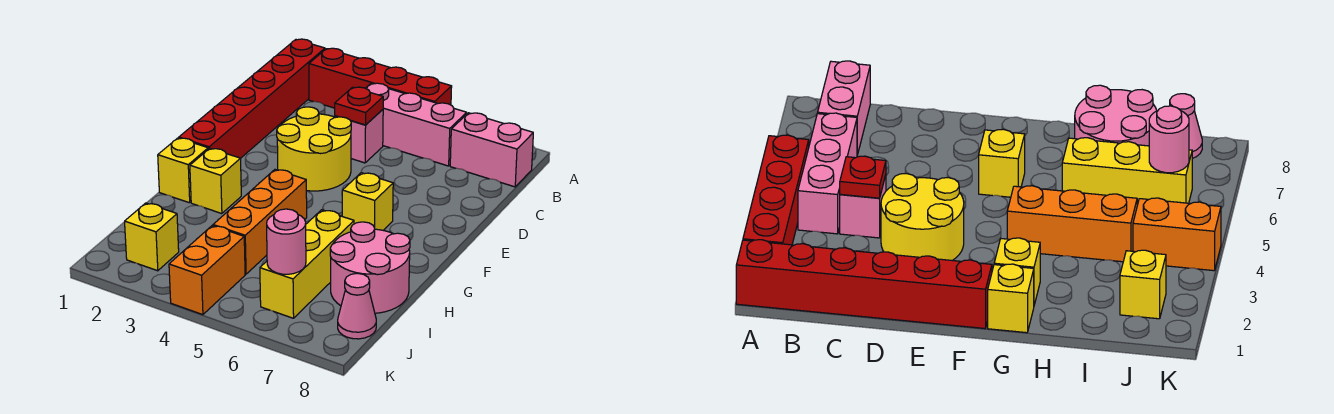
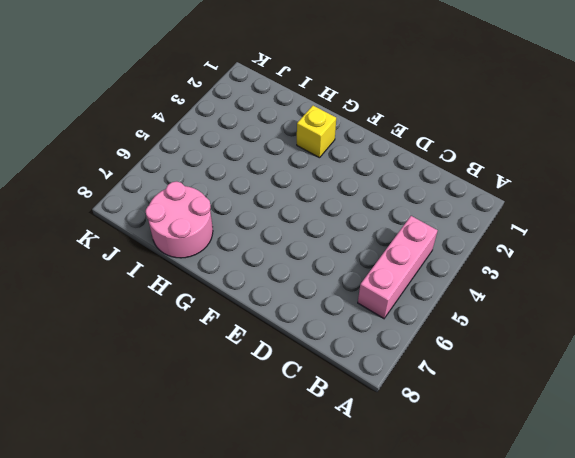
none -> red 1x6 brick [179,39,325,158]
none -> red 1x4 brick [309,48,452,108]
none -> pink 1x2 brick [450,113,533,187]

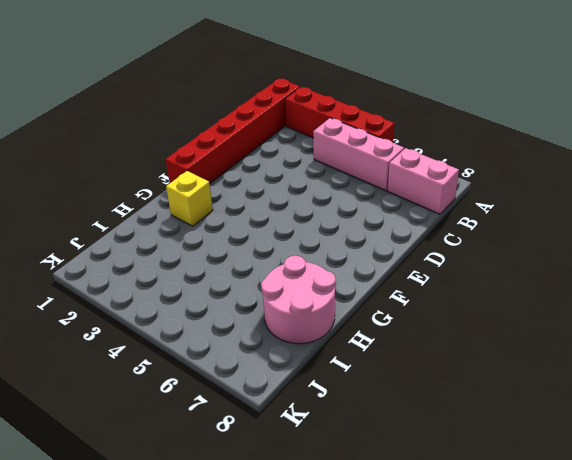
none -> pink 1x1 brick [335,110,383,163]
none -> yellow 2x2 round brick [277,107,351,191]
none -> yellow 1x1 brick [342,172,393,230]

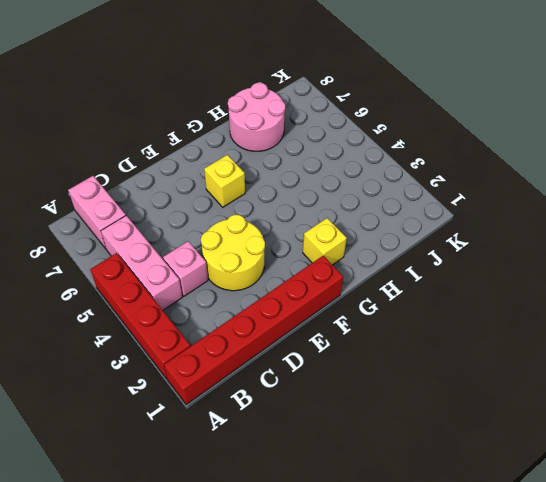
none -> yellow 1x1 brick [158,138,208,203]
none -> orange 1x3 brick [213,170,307,274]
none -> yellow 1x3 brick [260,210,354,318]

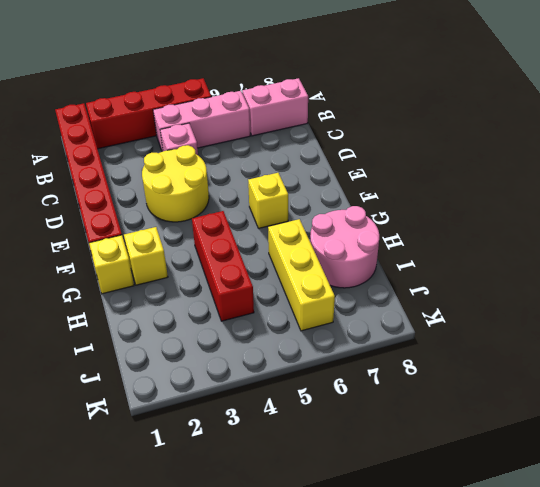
red 1x3 brick [192,211,254,321] -> orange 1x3 brick [213,170,307,274]
none -> yellow 1x1 brick [125,203,179,271]
none -> orange 1x2 brick [169,226,245,315]
none -> pink 1x1 cone [338,273,376,339]

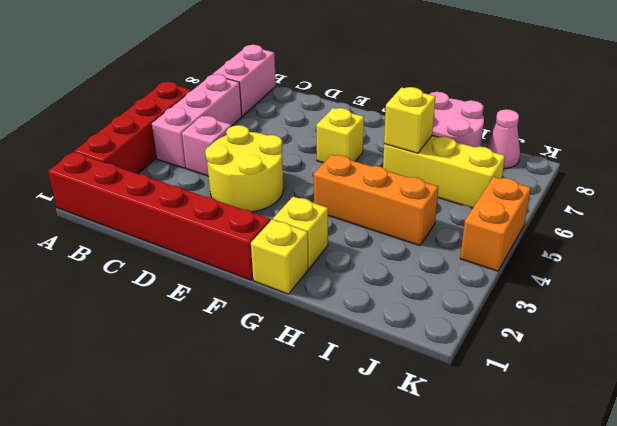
yellow 1x1 brick [384,87,435,153] -> yellow 1x1 brick moved to [125,203,179,271]
orange 1x2 brick [460,177,531,271] -> orange 1x2 brick turned to [169,226,245,315]
none -> red 1x1 plate [335,87,383,125]
none -> pink 1x1 round brick [267,209,306,274]

